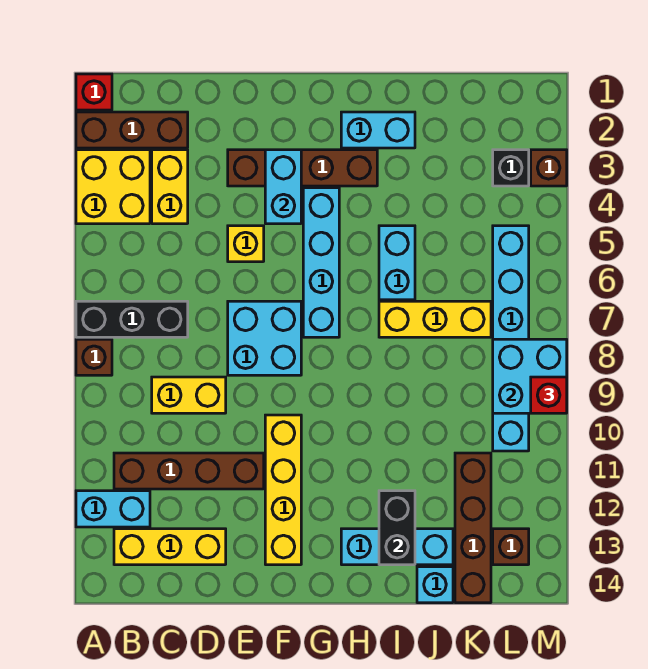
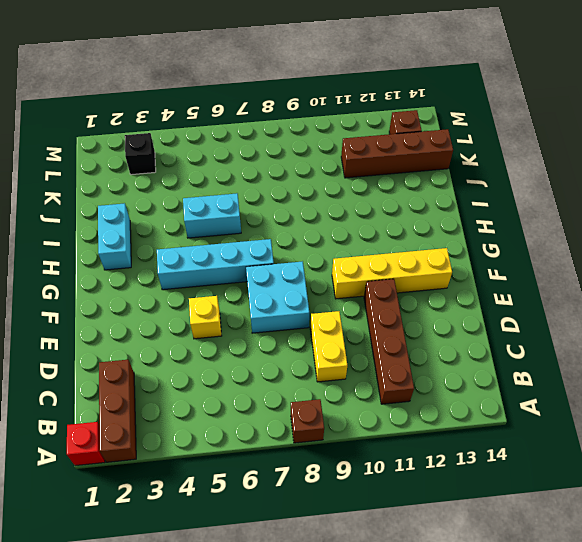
none -> yellow 2x2 brick [76,150,150,224]
none -> black 1x3 brick [76,301,188,337]
none -> cyan 1x2 brick [76,491,150,527]

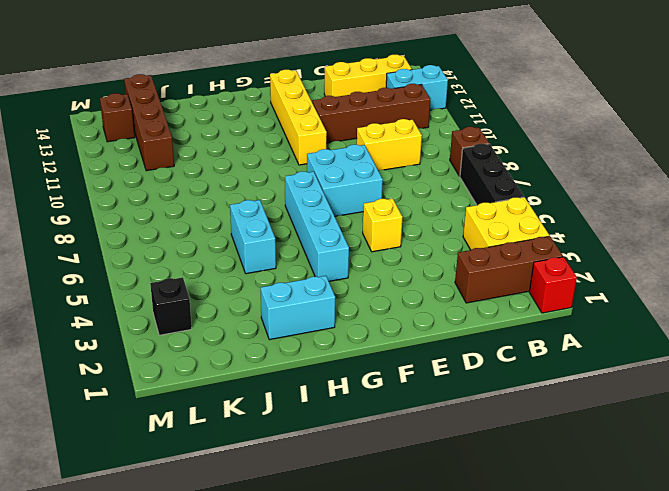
black 1x3 brick [460,144,524,205] -> black 1x3 brick turned to [76,301,188,337]
none -> yellow 1x2 brick [152,150,188,224]
none -> brown 1x4 brick [228,150,377,186]
none -> cyan 1x3 brick [341,529,453,565]

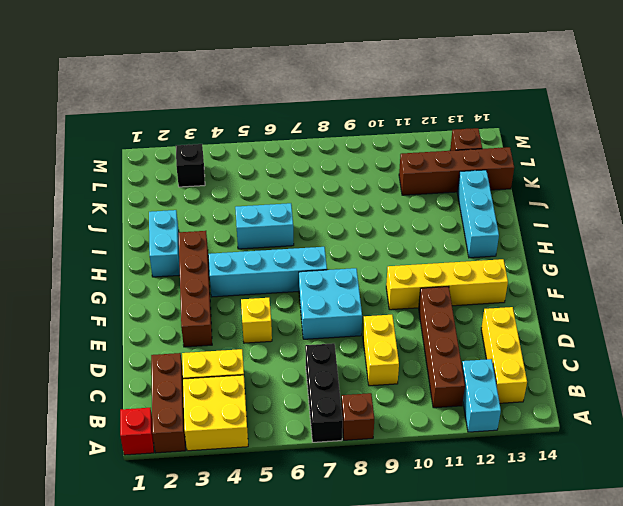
none -> yellow 1x3 brick [379,301,491,337]
none -> cyan 1x1 brick [417,567,453,603]
none -> cyan 1x6 brick [493,226,529,451]

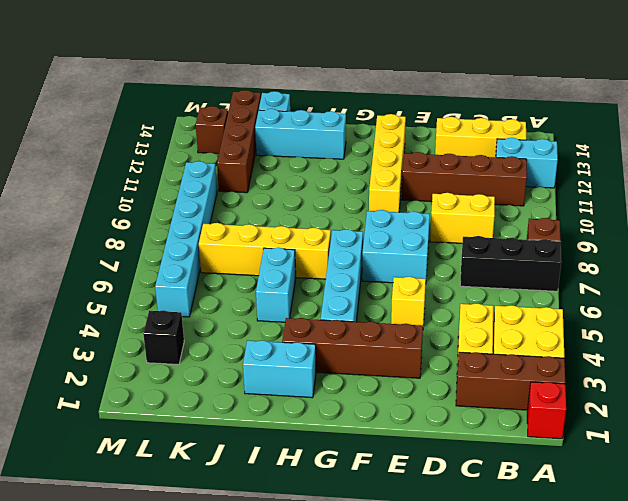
yellow 1x4 brick [199,223,331,279] -> yellow 1x3 brick [379,301,491,337]
none -> brown 1x1 brick [531,150,567,186]
none -> cyan 1x2 brick [265,150,301,224]
none -> black 1x2 brick [379,491,415,565]

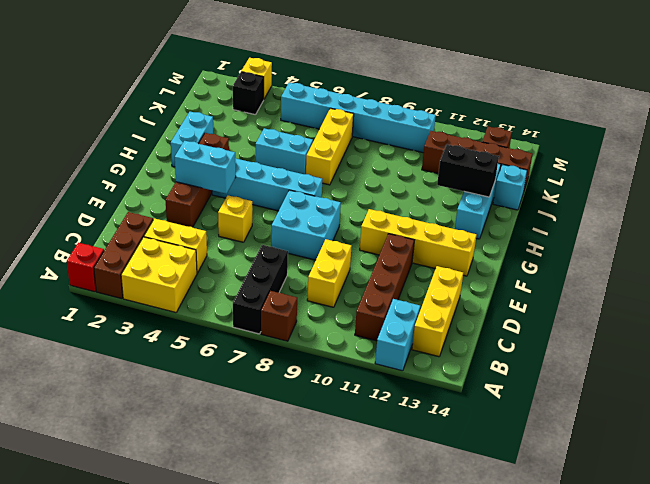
yellow 1x1 brick [241,58,272,99] -> brown 1x1 brick [531,150,567,186]
none -> cyan 2x2 brick [493,339,567,413]
none -> red 1x1 brick [531,377,567,413]

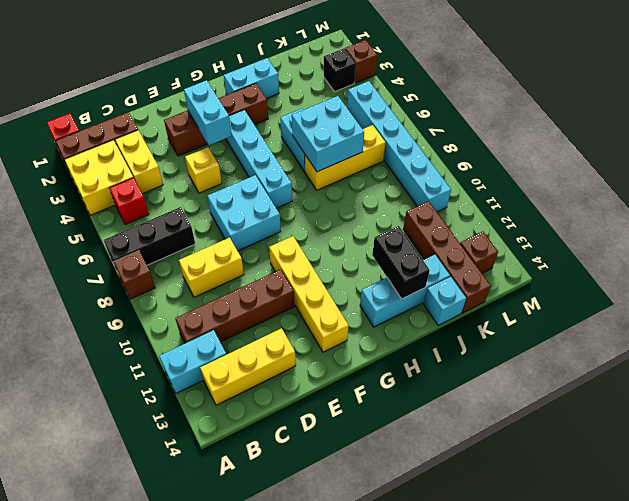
red 1x1 brick [110,178,149,225] -> red 1x1 brick moved to [531,377,567,413]
cyan 2x2 brick [292,96,364,172] -> cyan 2x2 brick moved to [493,339,567,413]

